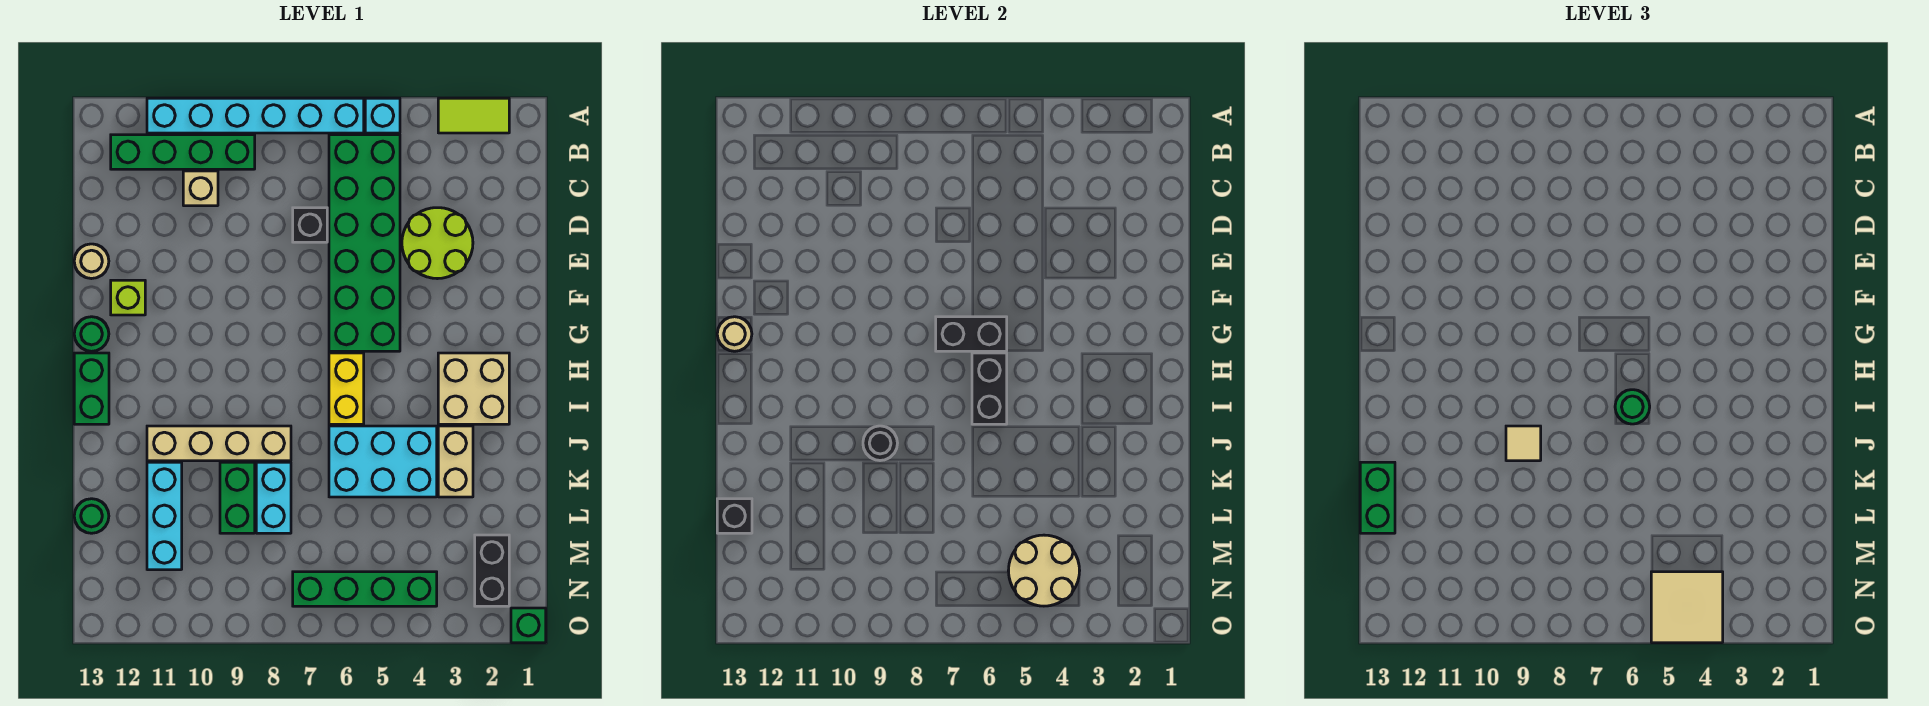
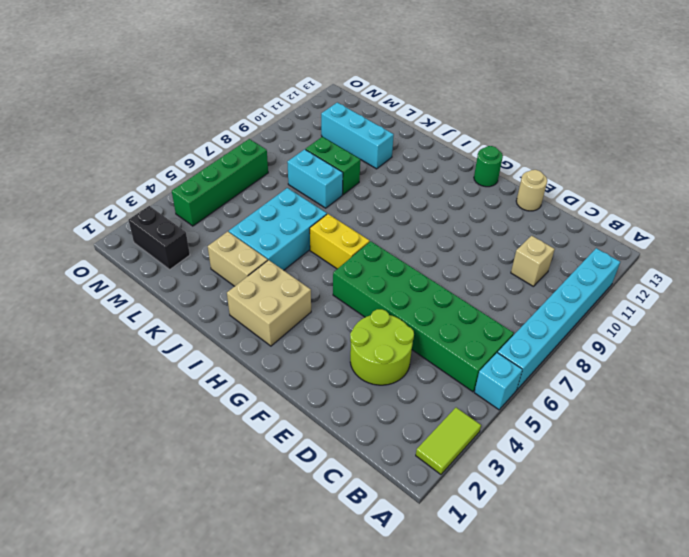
none -> green 1x4 brick [111,135,255,169]
none -> black 1x1 brick [293,208,327,242]
none -> lime 1x1 brick [111,280,145,315]
none -> green 1x2 brick [74,353,109,424]

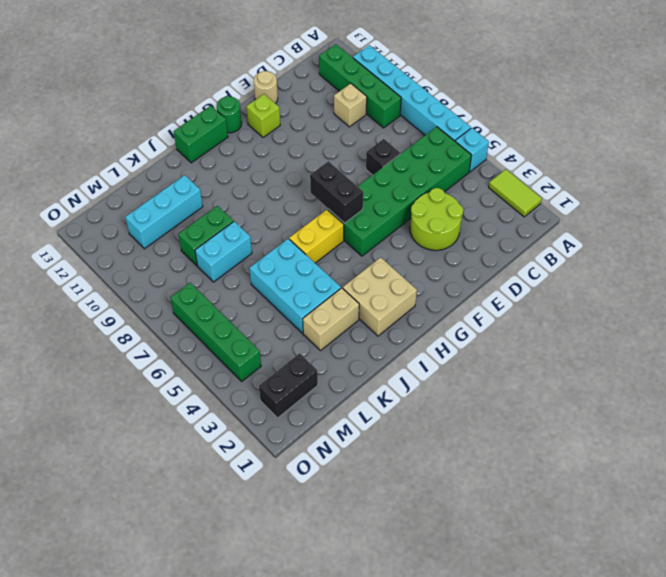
none -> tan 1x4 brick [147,426,291,461]
none -> green 1x1 round brick [74,499,109,533]
none -> green 1x1 brick [511,608,546,643]
none -> tan 1x1 round brick [717,317,752,351]

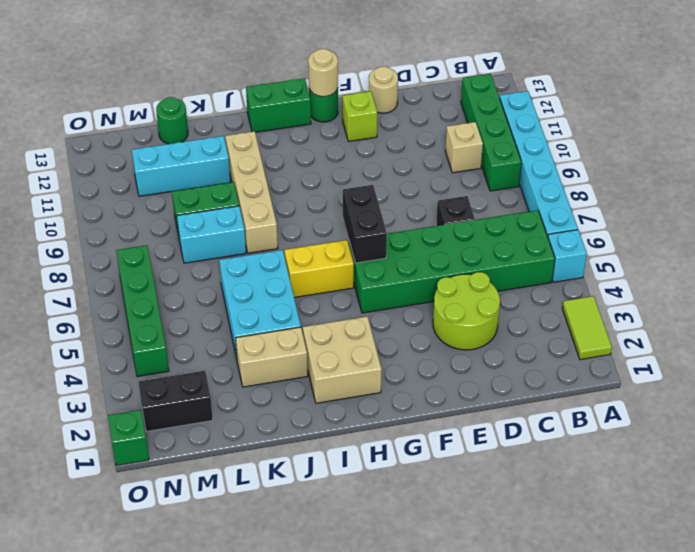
none -> black 1x2 brick [972,353,1007,424]
none -> black 1x1 round brick [863,426,897,461]
none -> black 1x1 brick [717,499,752,533]
none -> tan 2x2 round brick [1008,535,1080,606]

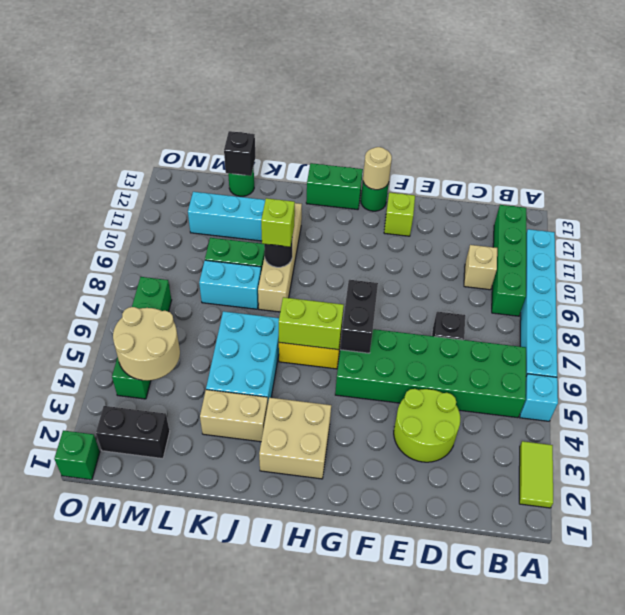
lime 1x2 brick [279,297,344,350] -> black 1x2 brick [972,353,1007,424]
lime 1x1 brick [261,198,295,247] -> tan 1x1 tile [1506,426,1541,461]
none -> tan 1x1 round brick [74,244,109,279]
none -> green 1x1 round brick [1615,390,1650,424]
none -> green 1x2 brick [1360,462,1395,533]
none -> tan 2x2 tile [1651,572,1723,643]

